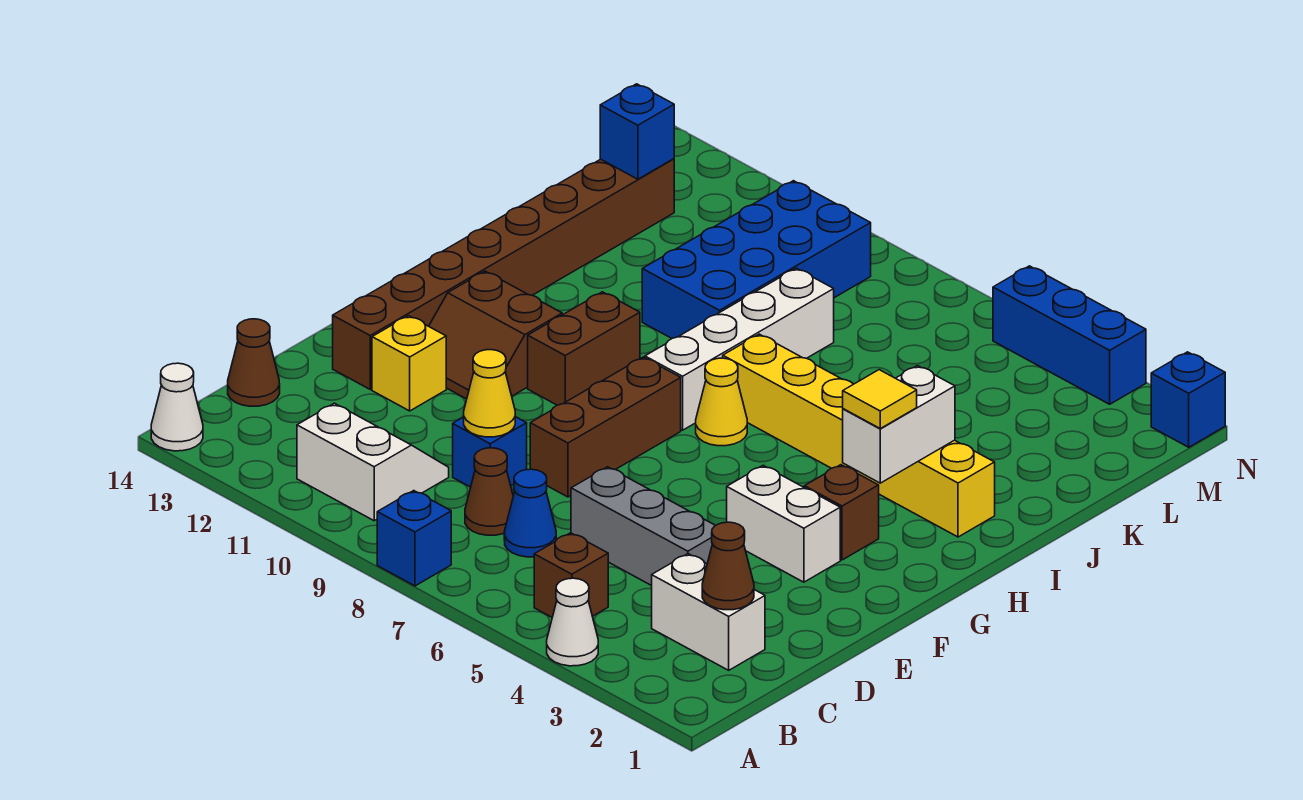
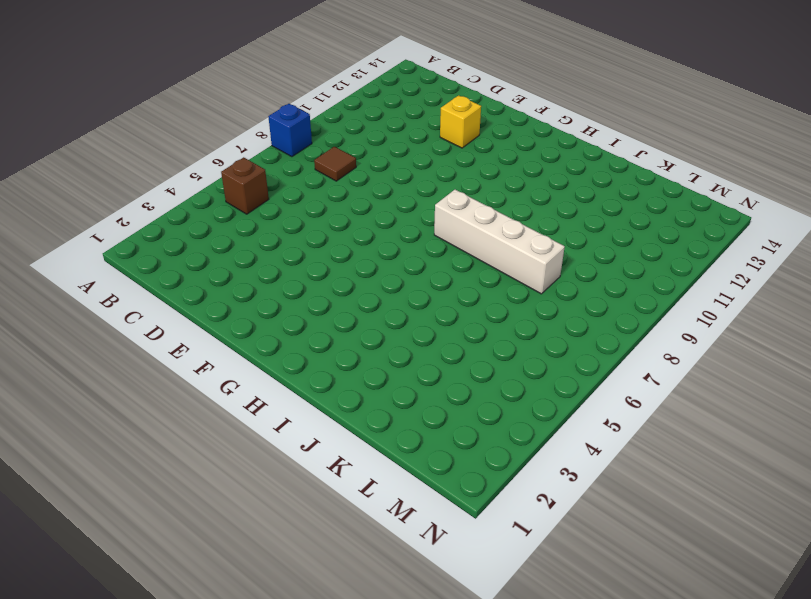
brown 1x1 tile [314,147,356,181] -> brown 1x1 cone [465,448,513,535]
none -> white 1x1 cone [547,578,598,666]
none -> white 1x1 cone [151,363,203,451]
none -> white 2x2 slope [297,403,449,521]

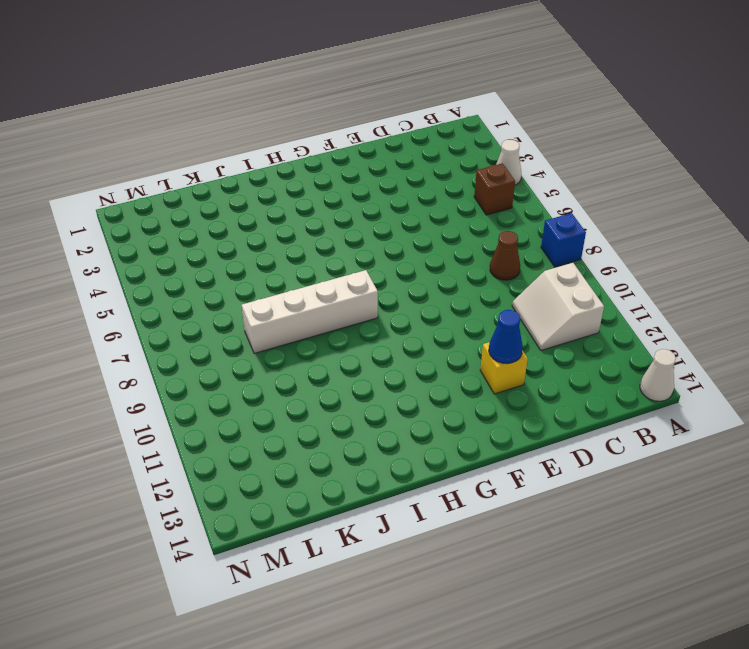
blue 1x1 cone [489,310,523,364] -> blue 1x1 cone moved to [504,469,556,557]
none -> white 1x2 brick [652,554,765,670]
none -> brown 1x1 cone [228,319,280,406]
none -> grey 1x3 brick [571,467,715,586]

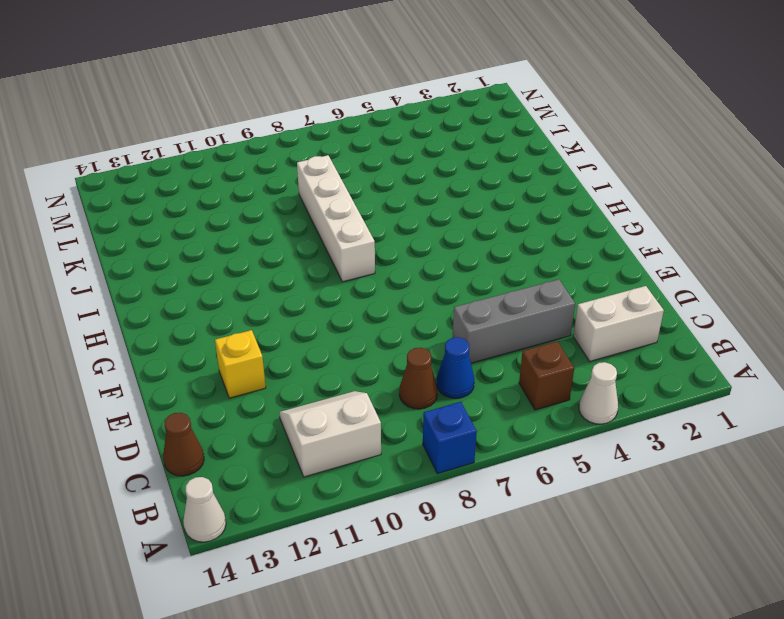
none -> blue 1x1 brick [453,417,527,487]
none -> brown 1x3 brick [530,357,681,497]
none -> brown 1x8 brick [333,159,674,389]

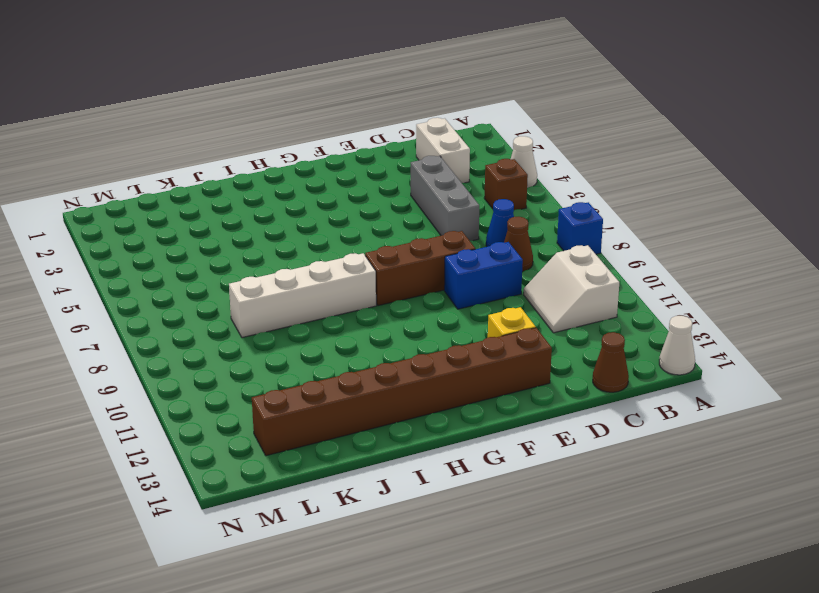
blue 1x2 brick [444,242,523,309] -> blue 1x1 brick [453,417,527,487]
none -> white 1x2 brick [727,465,840,582]
none -> brown 2x2 slope [429,271,562,399]
none -> brown 1x1 brick [804,465,879,560]

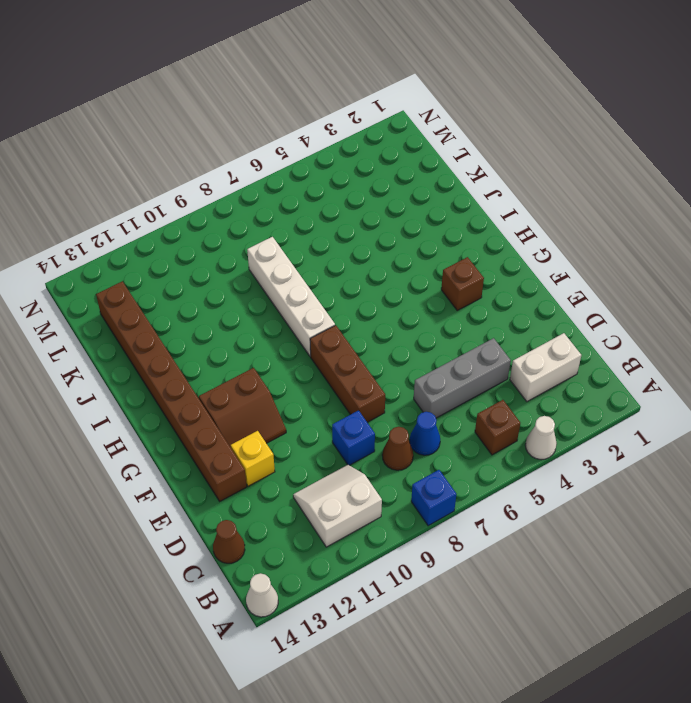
none -> white 1x2 brick [727,465,840,582]
none -> brown 1x2 brick [528,292,640,405]
none -> yellow 1x1 cone [696,358,747,446]

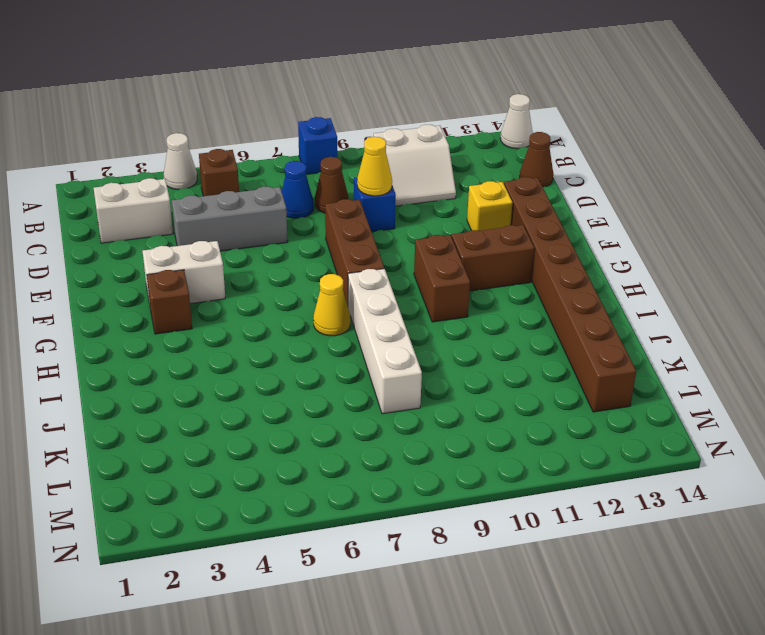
none -> yellow 1x6 brick [723,334,995,537]
none -> blue 2x4 brick [642,181,871,338]
none -> blue 1x1 brick [1151,352,1225,447]

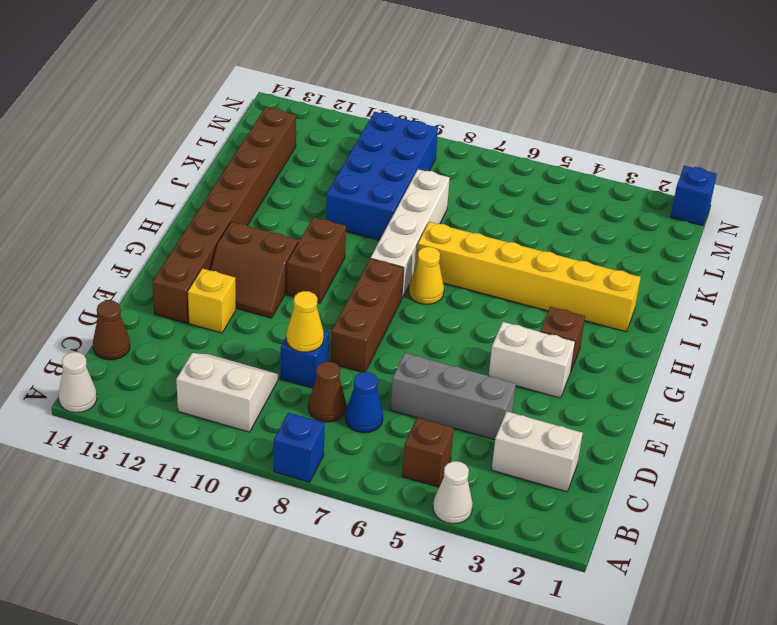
none -> blue 1x3 brick [993,266,1146,404]
none -> brown 1x1 cone [702,522,754,610]
none -> white 1x2 brick [843,366,955,483]

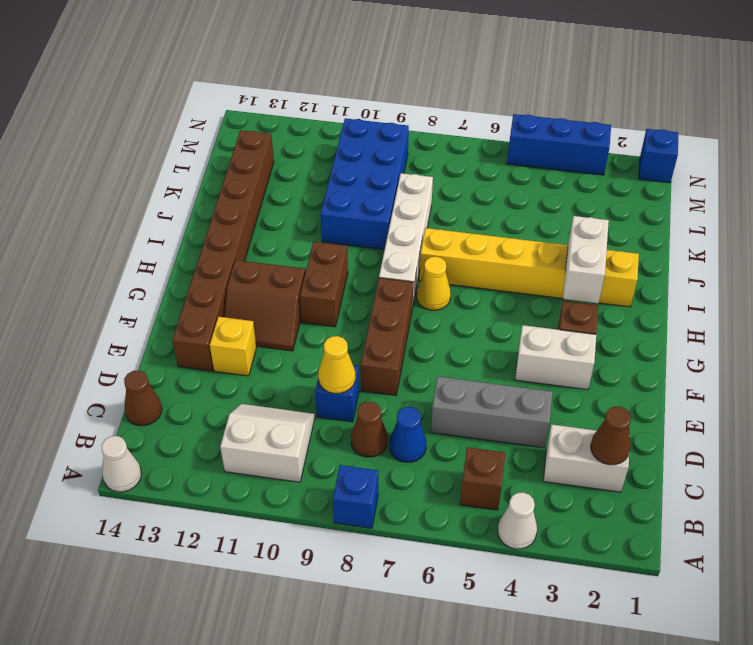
none -> blue 1x1 brick [600,84,674,179]
none -> yellow 1x1 tile [843,370,917,429]

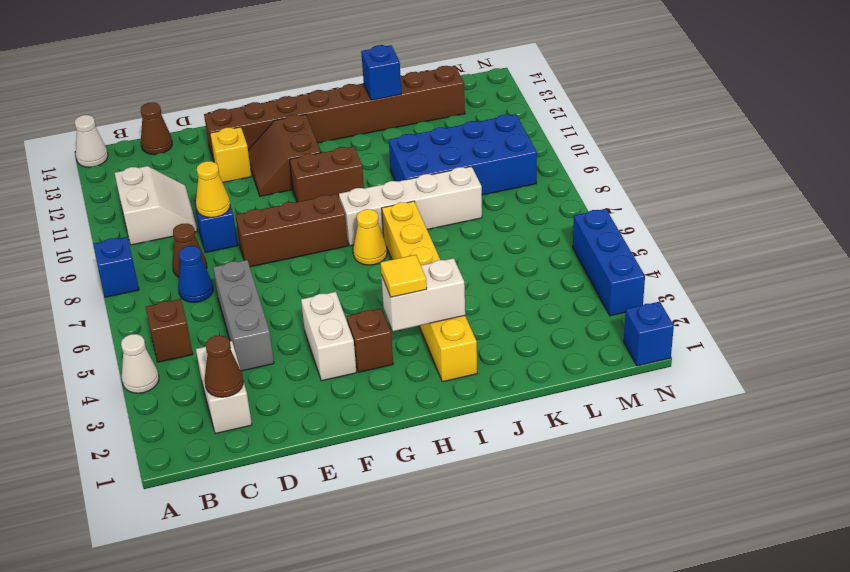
blue 1x1 brick [361,45,401,100] -> blue 1x1 brick moved to [600,84,674,179]

